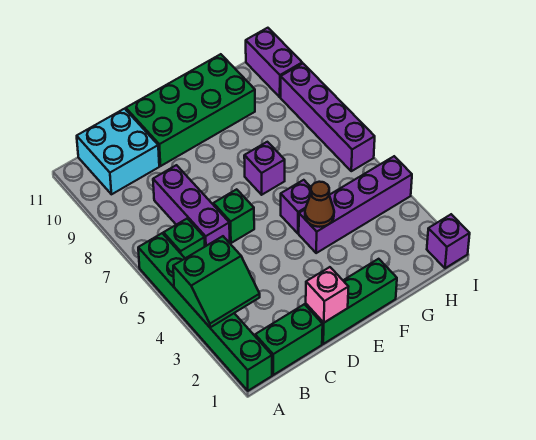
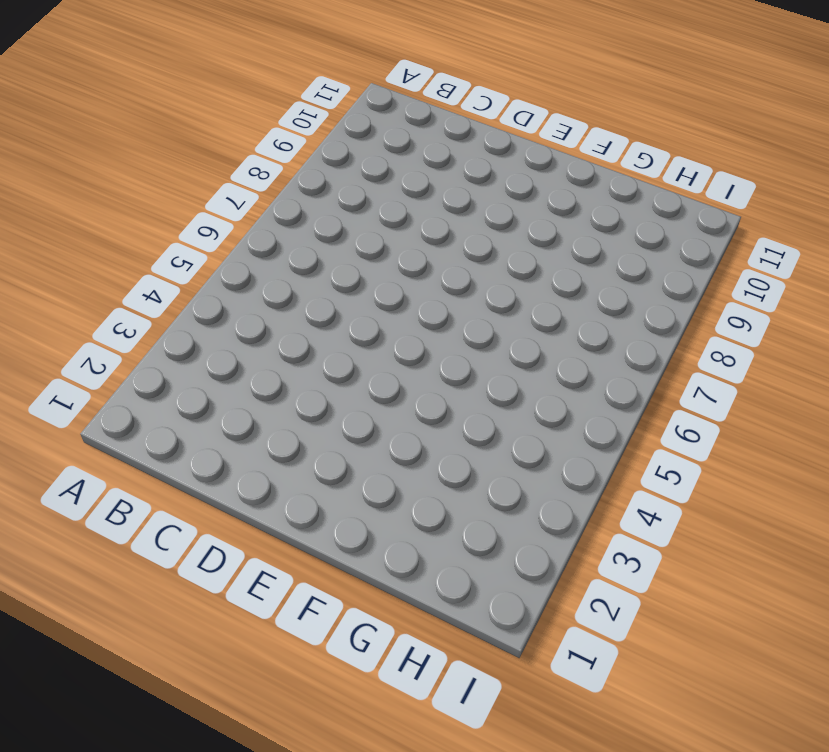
none -> green 1x6 brick [138,233,272,391]
none -> green 1x2 brick [255,304,323,375]
none -> green 1x1 brick [164,219,205,258]

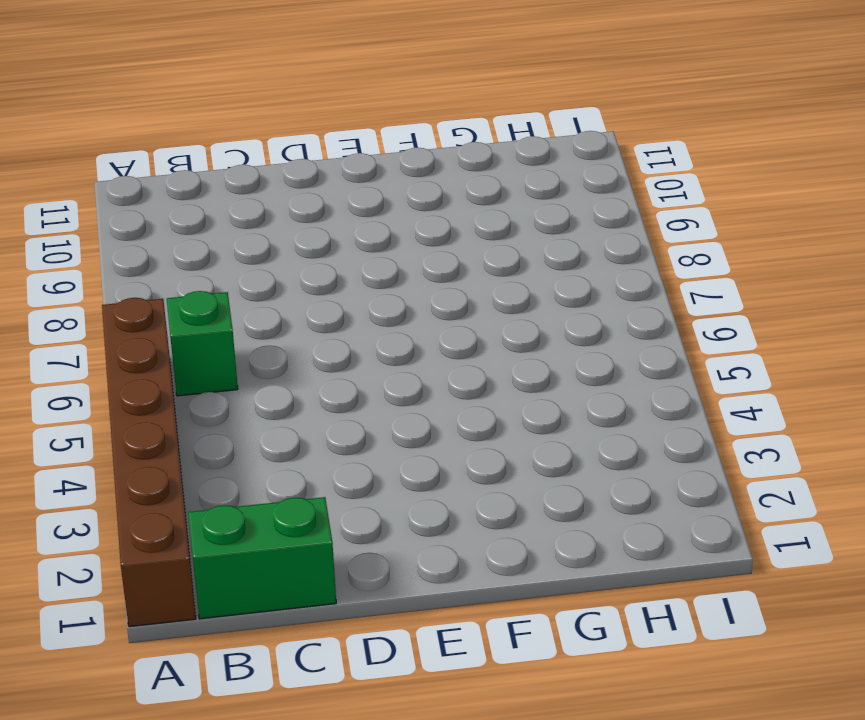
brown 1x6 brick [102,298,196,627] -> green 1x6 brick [138,233,272,391]
none -> cyan 2x2 brick [77,109,159,194]
none -> purple 1x3 brick [153,165,230,246]
none -> green 1x3 brick [306,259,397,344]

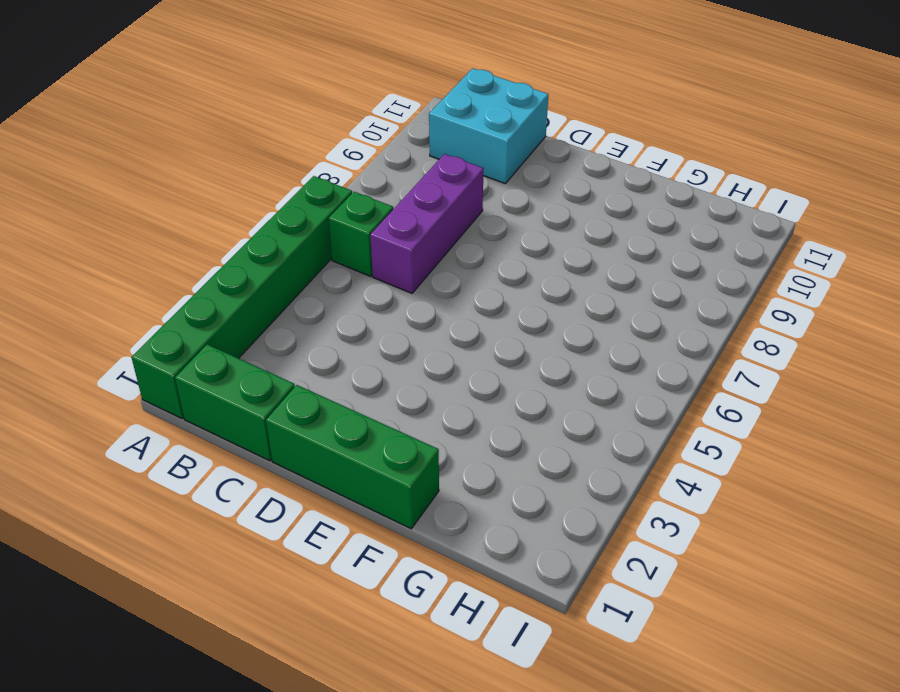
none -> green 1x1 brick [213,189,254,243]
none -> green 2x4 brick [126,54,255,166]
none -> purple 1x4 brick [299,156,412,253]

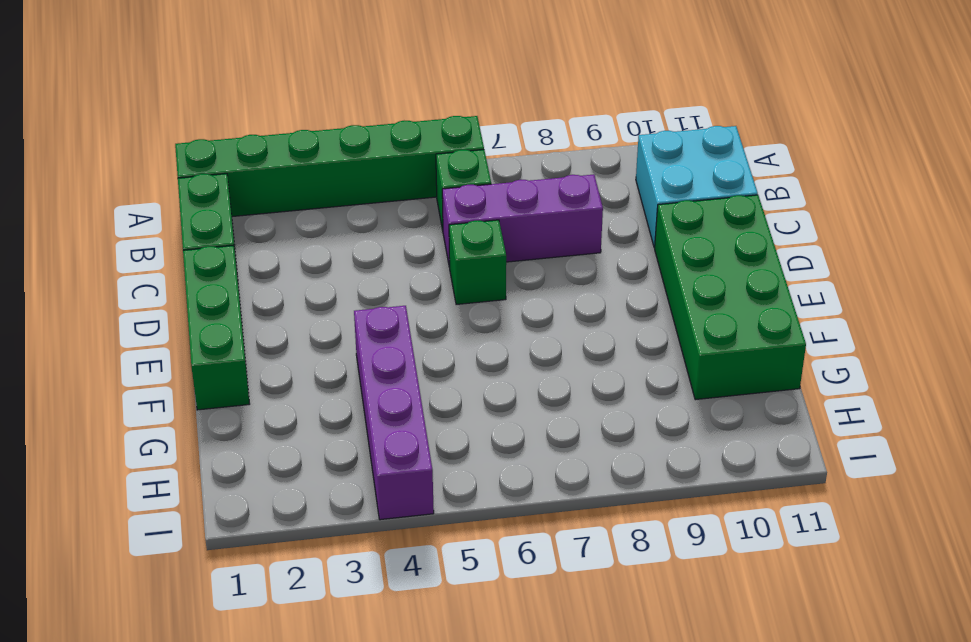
none -> purple 1x1 brick [281,180,311,233]
none -> purple 1x1 brick [244,142,285,195]
none -> purple 1x1 brick [427,214,470,268]

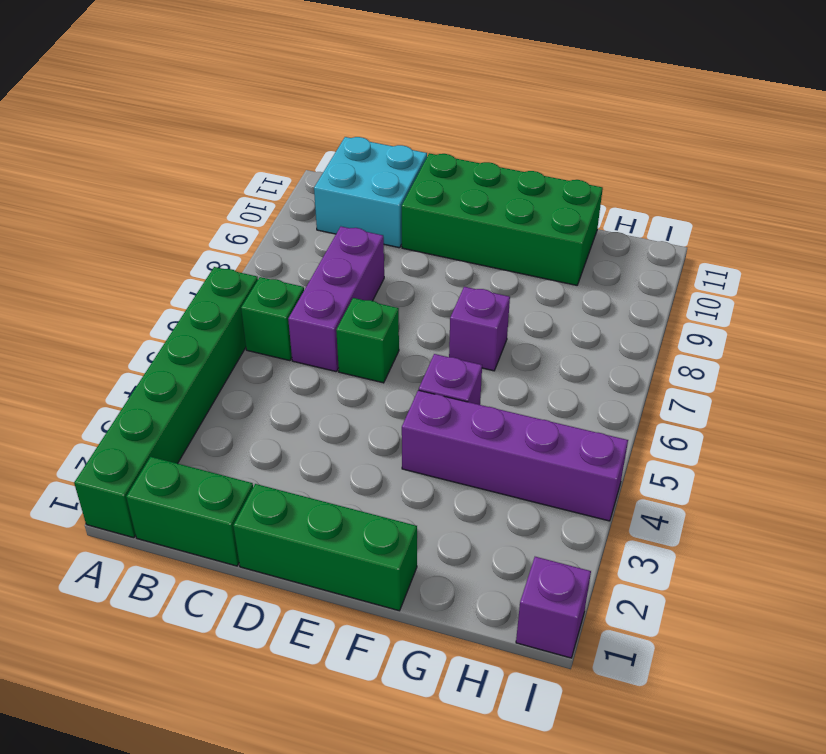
none -> purple 1x4 brick [281,63,375,171]
none -> purple 1x2 brick [246,28,302,97]
none -> green 2x2 slope [173,236,260,327]

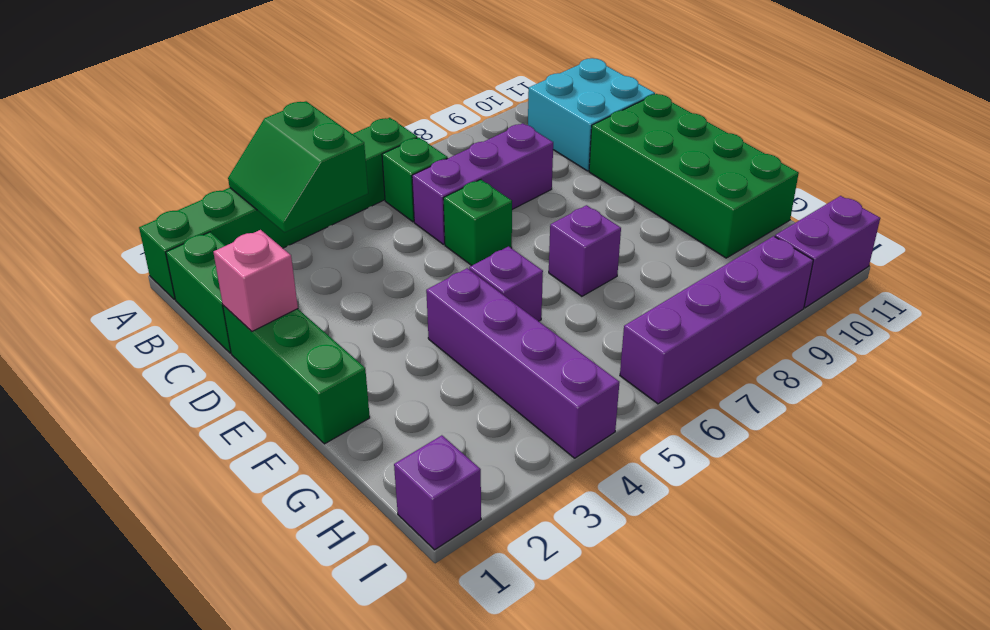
none -> brown 1x1 cone [305,182,334,227]

